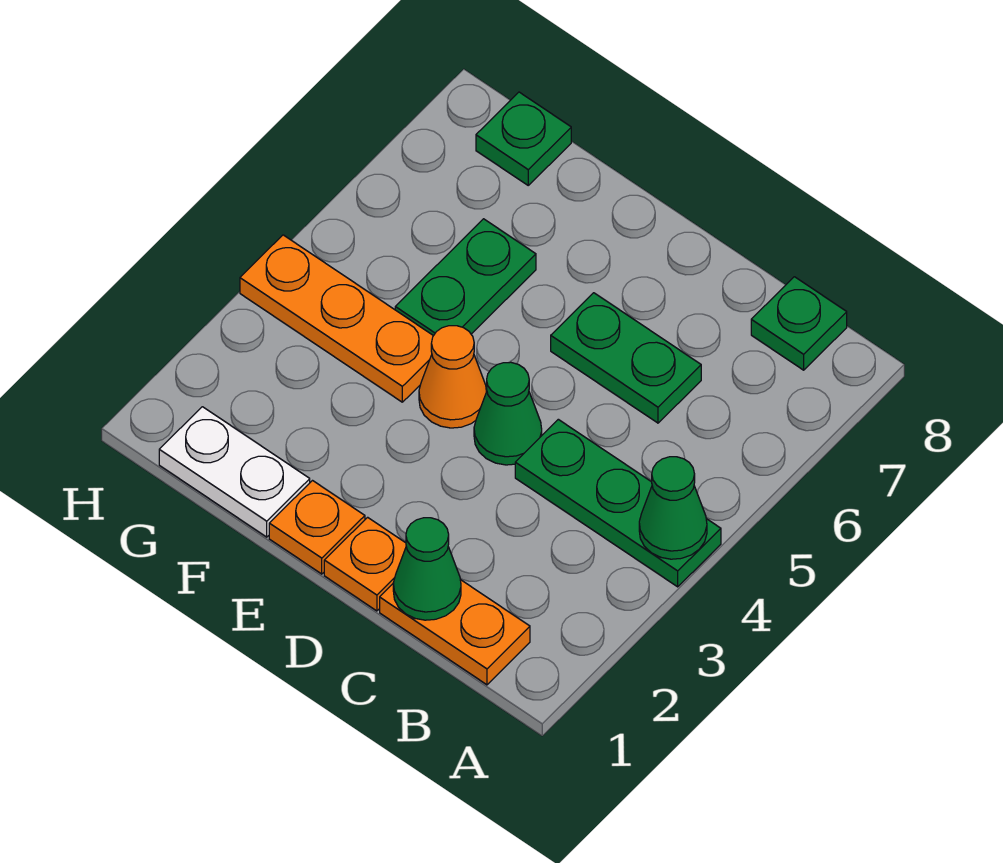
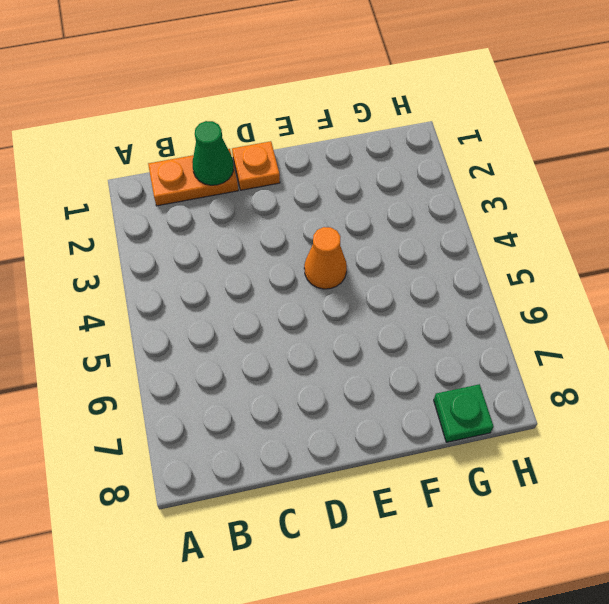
none -> green 1x3 plate [515,419,721,587]
none -> green 1x1 plate [751,277,847,370]
none -> green 1x2 plate [551,293,701,423]

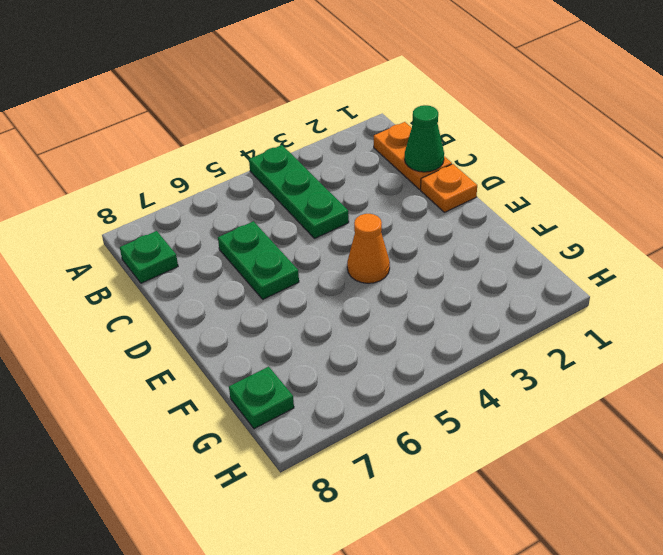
none -> green 1x1 cone [474,362,542,465]
none -> orange 1x1 plate [269,481,365,574]
none -> white 1x2 plate [159,407,310,537]

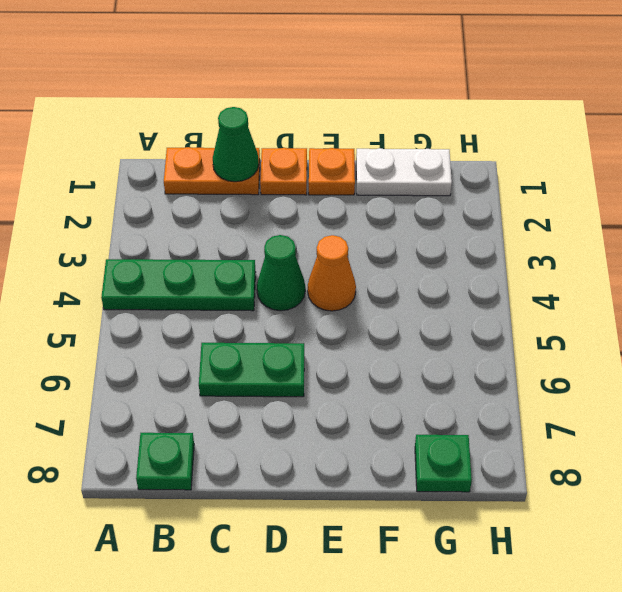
none -> orange 1x3 plate [240,235,433,402]
none -> green 1x2 plate [395,219,536,336]
none -> green 1x1 cone [639,457,707,559]

